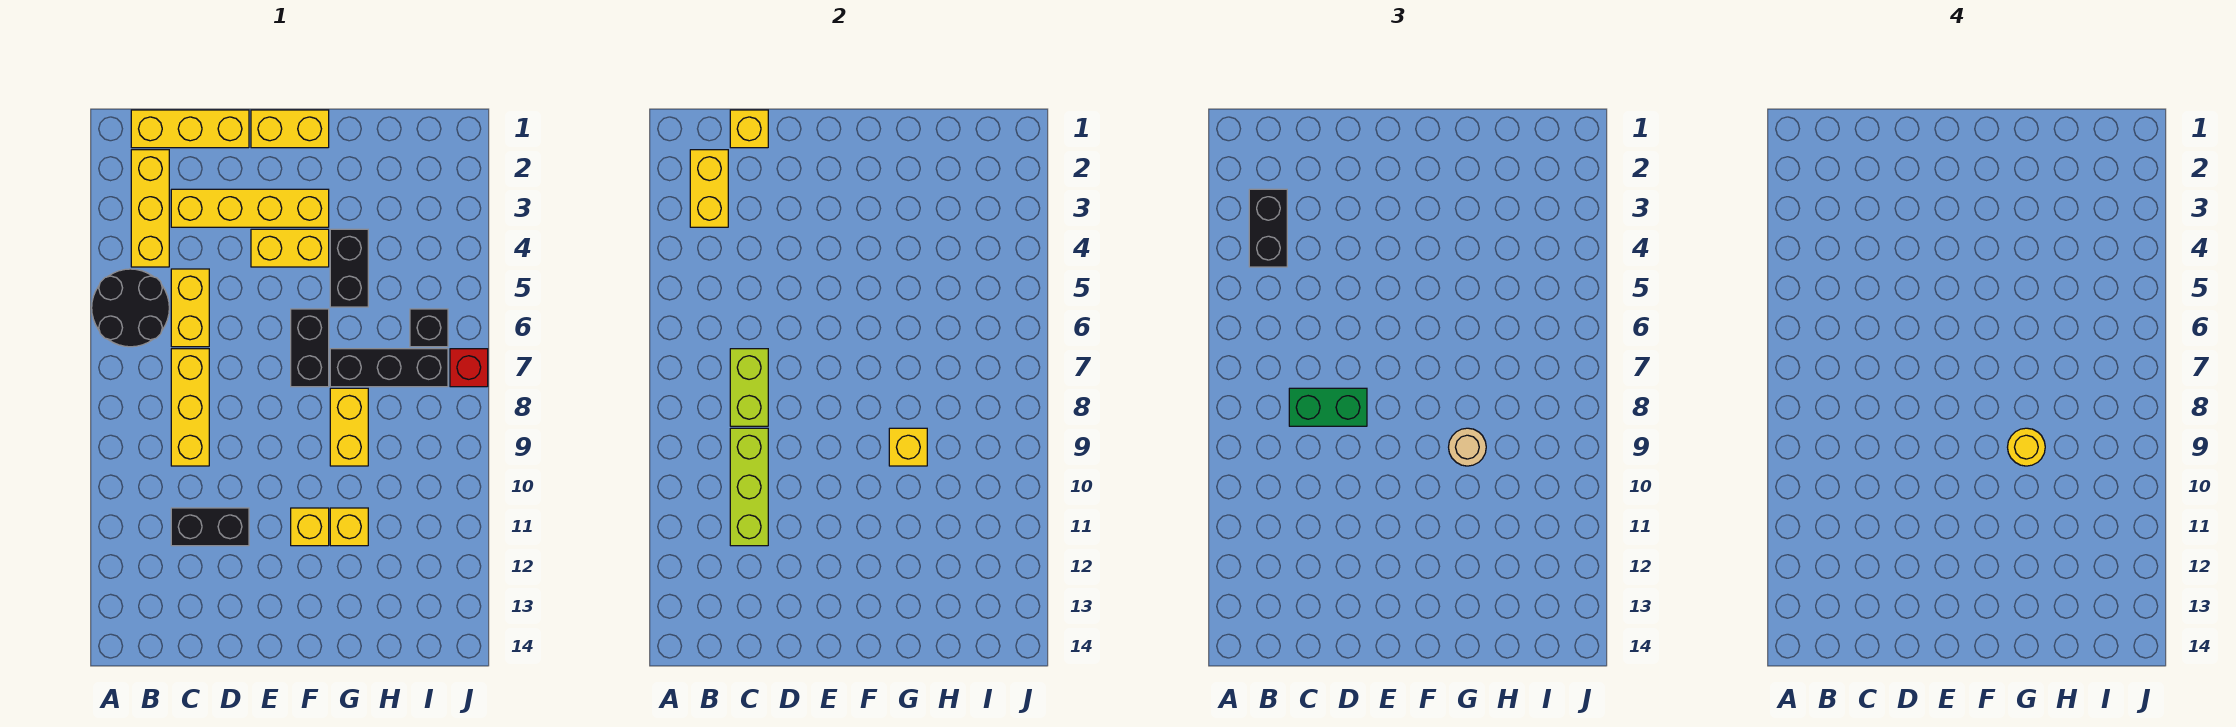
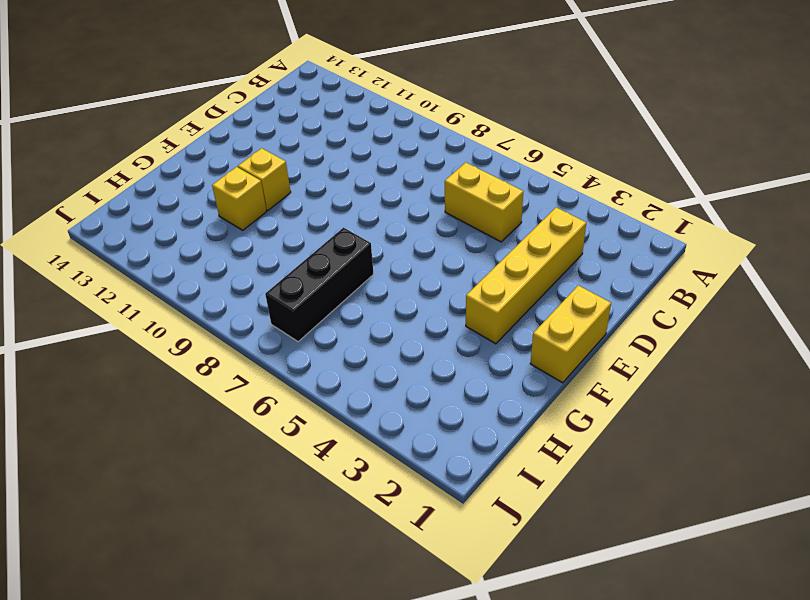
none -> black 2x2 round brick [92,269,169,347]
none -> yellow 1x3 brick [131,110,249,148]
none -> yellow 1x3 brick [131,150,169,267]

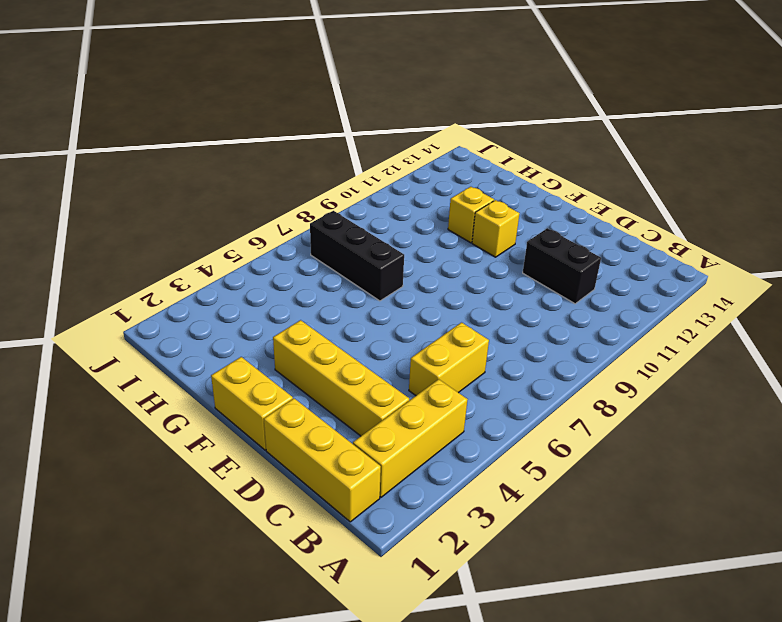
none -> black 2x2 round brick [92,269,169,347]
none -> yellow 1x3 brick [171,349,209,466]
none -> yellow 1x2 brick [251,229,329,267]

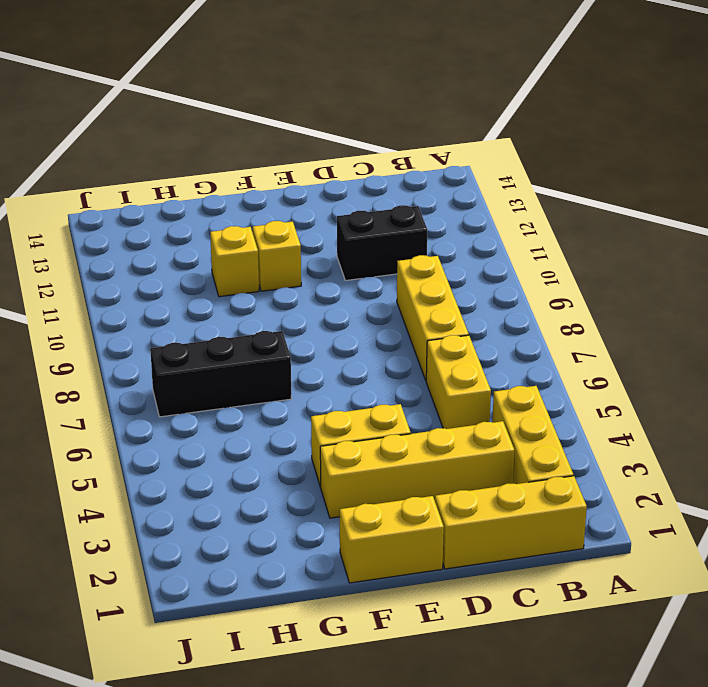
none -> black 2x2 round brick [92,269,169,347]
none -> black 1x2 brick [291,309,329,387]
none -> black 1x2 brick [330,229,368,307]

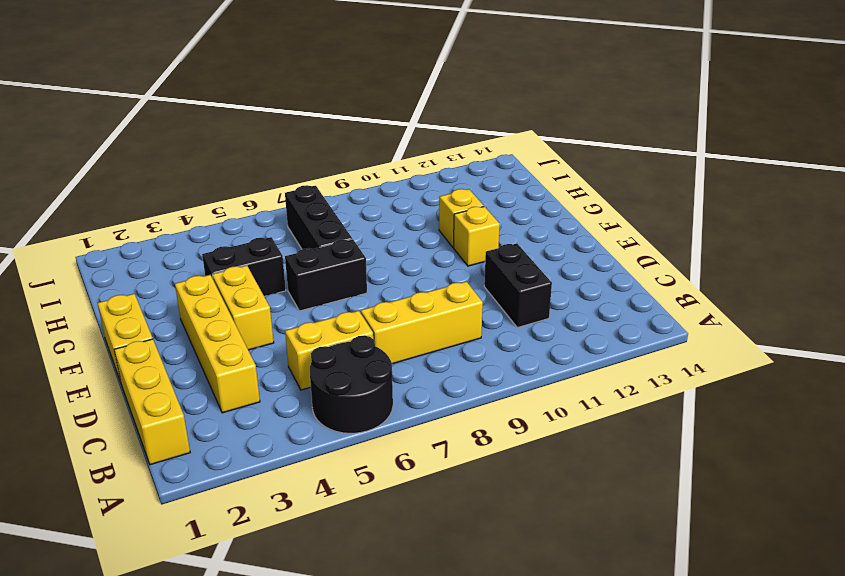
none -> yellow 1x3 brick [131,150,169,267]
none -> yellow 1x2 brick [330,388,368,466]
none -> black 1x1 brick [410,309,448,347]

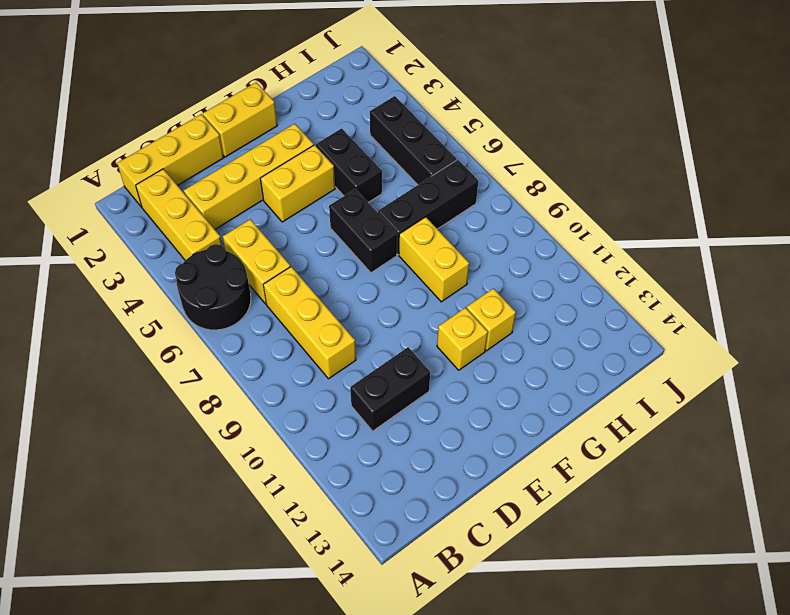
black 1x3 brick [370,96,457,185] -> black 1x1 brick [410,309,448,347]
none -> red 1x1 brick [450,349,488,387]
none -> yellow 1x2 brick [690,150,728,227]
none -> yellow 1x1 brick [730,110,768,148]

